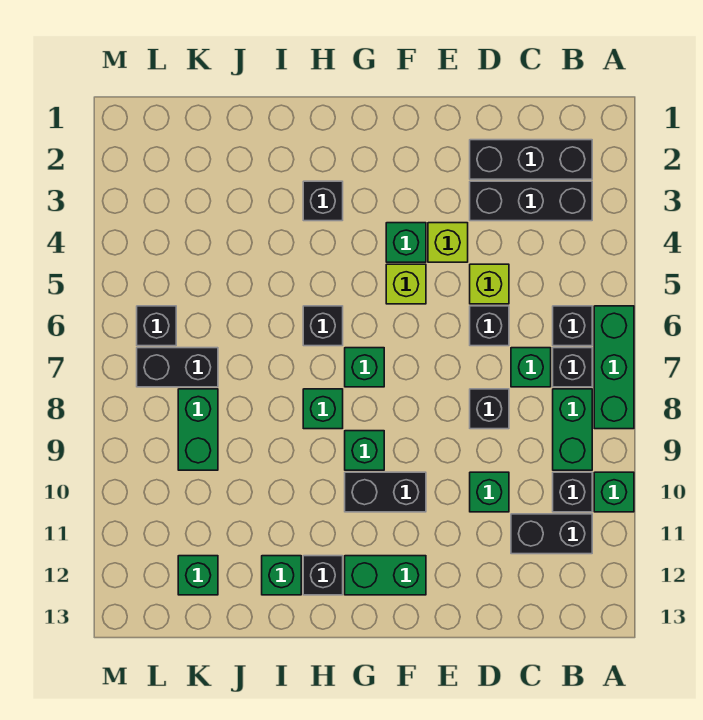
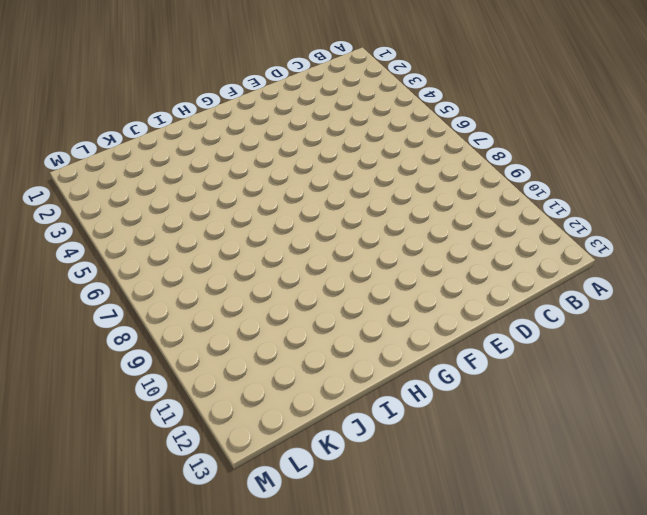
none -> green 1x3 brick [594,306,634,429]
none -> green 1x1 brick [594,472,634,512]
none -> black 1x3 brick [470,140,592,179]
none -> black 1x3 brick [470,181,592,221]

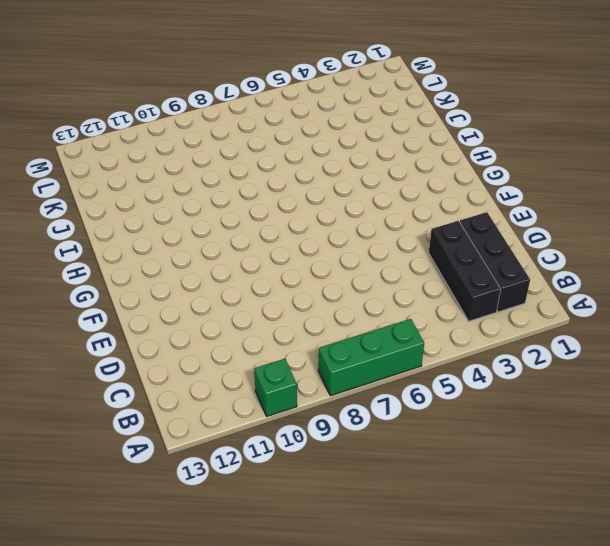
none -> black 1x1 brick [553,306,592,346]
none -> black 1x1 brick [553,348,592,387]
none -> green 1x2 brick [553,389,592,470]
none -> black 1x1 brick [553,472,592,512]

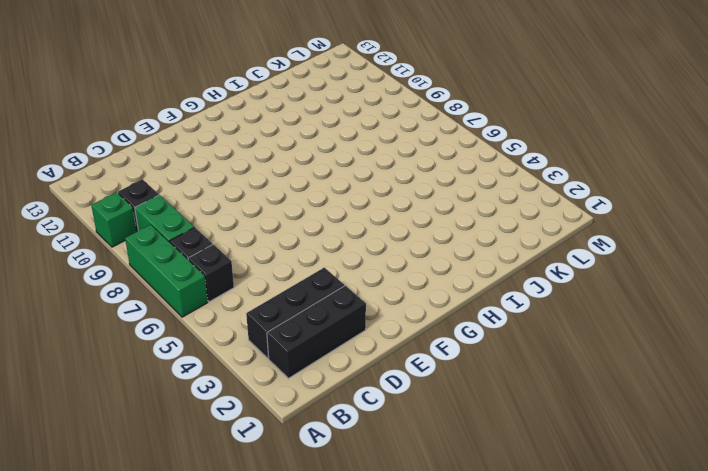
none -> black 1x2 brick [511,514,592,554]
none -> green 1x1 brick [511,348,551,387]
none -> lime 1x1 brick [470,264,509,304]
none -> black 1x1 brick [470,306,509,346]

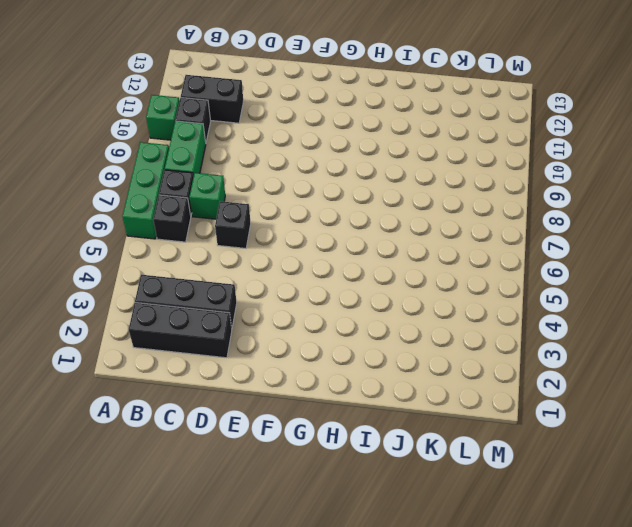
none -> lime 1x1 brick [470,264,509,304]
none -> black 1x1 brick [470,389,509,429]
none -> green 1x1 brick [470,472,509,512]
none -> lime 1x1 brick [428,223,468,262]

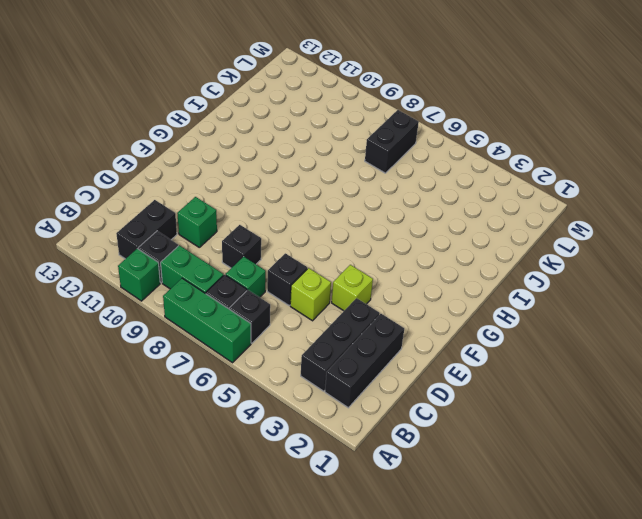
none -> green 1x1 brick [386,223,426,262]
none -> lime 1x1 brick [386,264,426,304]
none -> black 1x2 brick [345,472,426,512]
none -> green 1x2 brick [345,556,426,595]

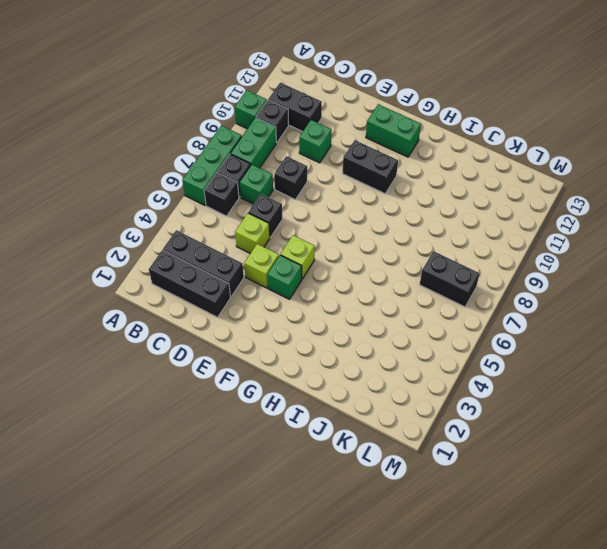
none -> green 1x1 brick [345,348,384,387]
none -> green 1x1 brick [345,431,384,470]
none -> black 1x1 brick [303,181,343,221]
none -> black 1x1 brick [303,306,343,346]

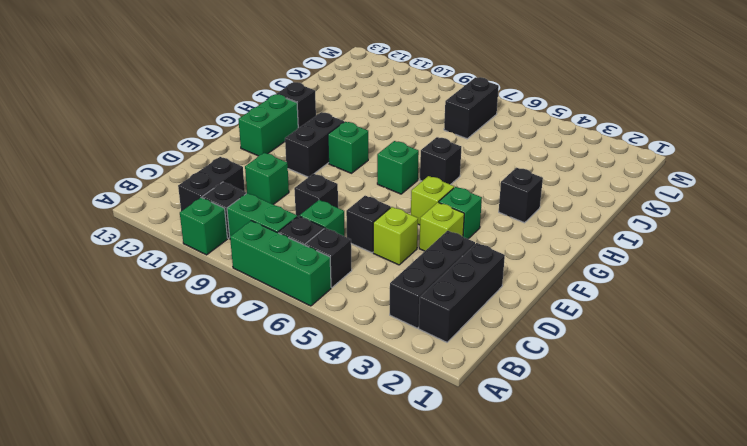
none -> green 1x1 brick [303,389,343,429]
none -> green 1x1 brick [262,556,301,595]
none -> green 1x2 brick [178,389,218,470]
none -> green 1x1 brick [178,556,218,595]

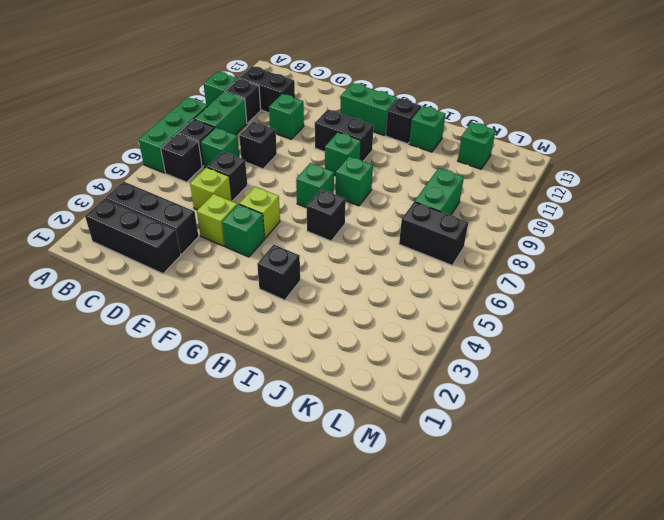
none -> black 1x1 brick [137,306,176,346]

